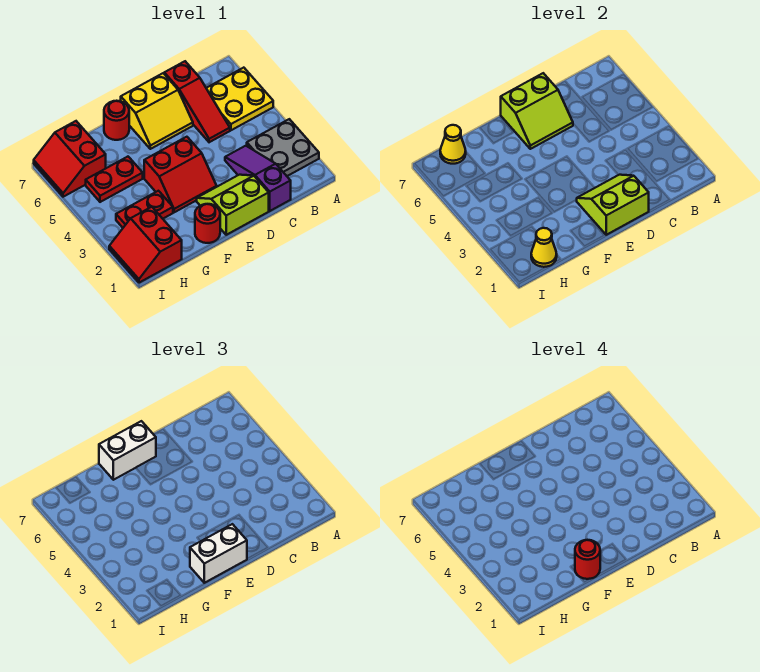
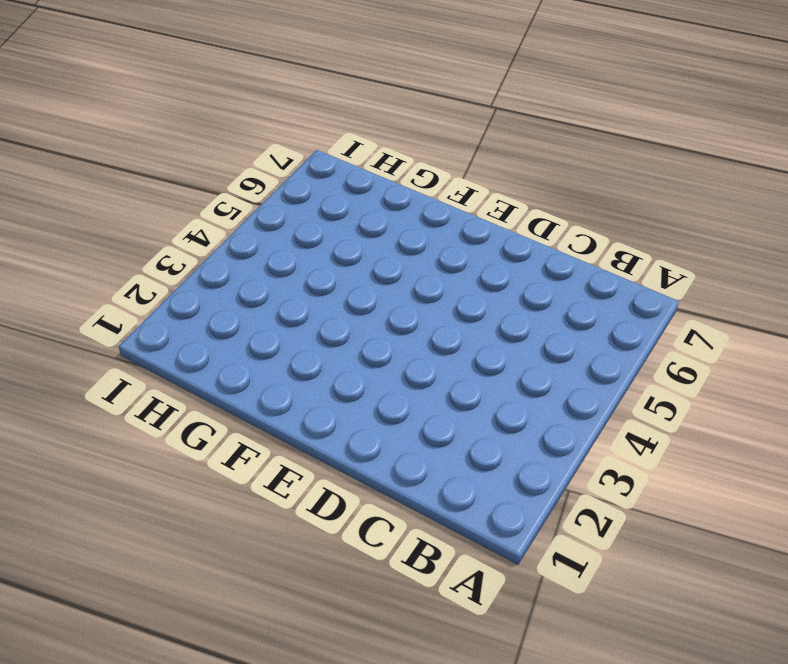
none -> grey 2x2 plate [247,119,319,176]
none -> yellow 2x2 plate [206,68,273,130]
none -> purple 1x3 slope [225,146,291,211]

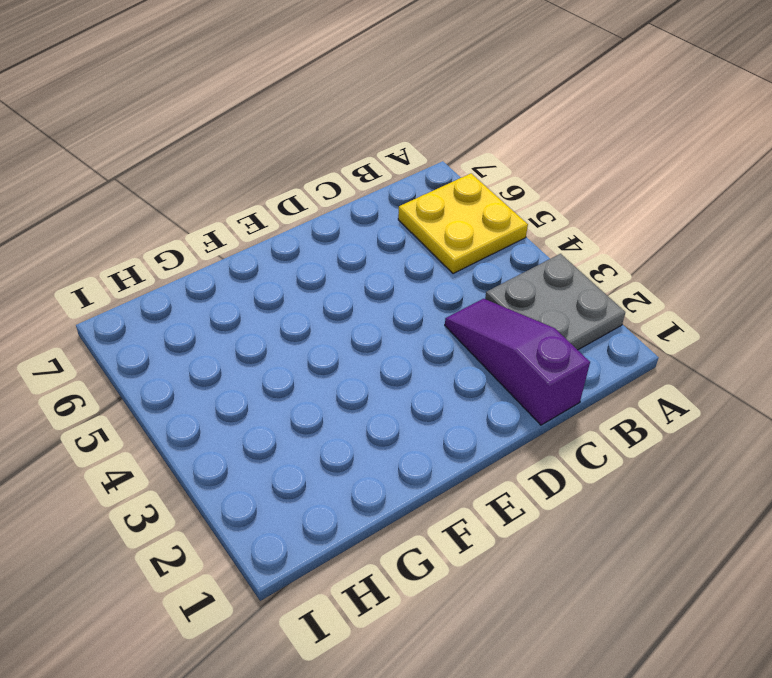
none -> red 1x3 slope [164,61,230,142]
none -> lime 2x2 slope [197,175,269,235]
none -> yellow 2x2 slope [121,73,193,149]

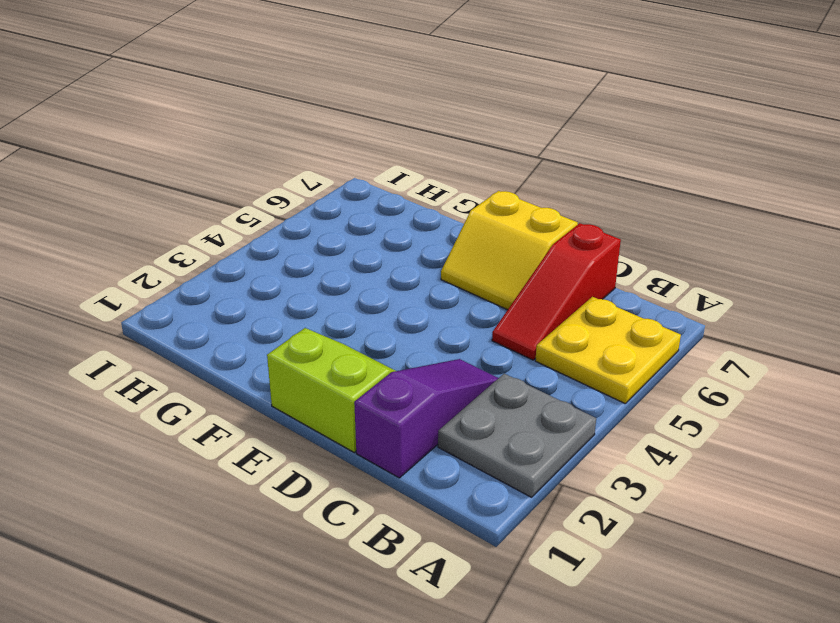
none -> red 2x2 slope [144,137,217,212]
none -> red 1x1 round brick [195,204,220,243]
none -> red 1x1 round brick [104,101,129,140]

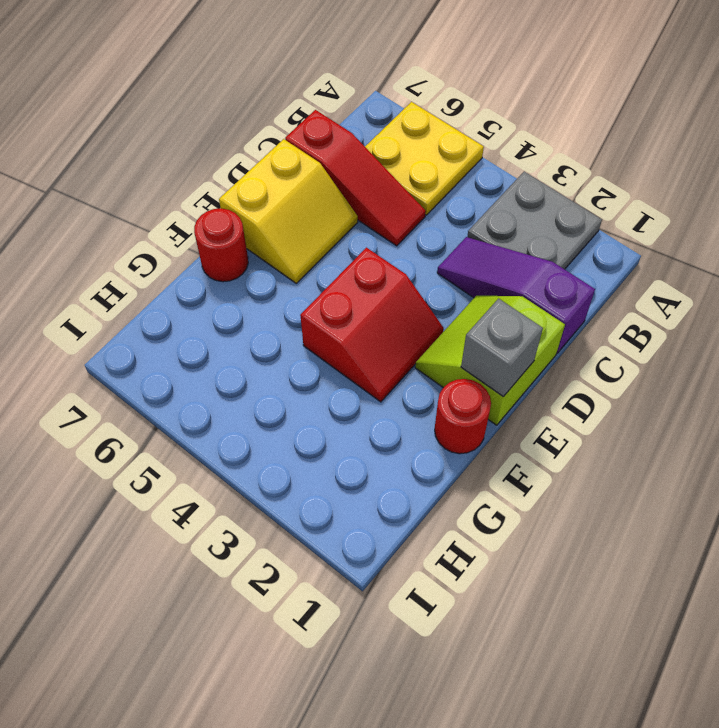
grey 1x1 brick [461,299,543,396] -> lime 2x2 slope [577,175,649,235]
none -> red 1x2 plate [116,191,173,228]
none -> red 1x2 plate [86,157,143,202]
none -> red 2x2 slope [109,207,182,283]

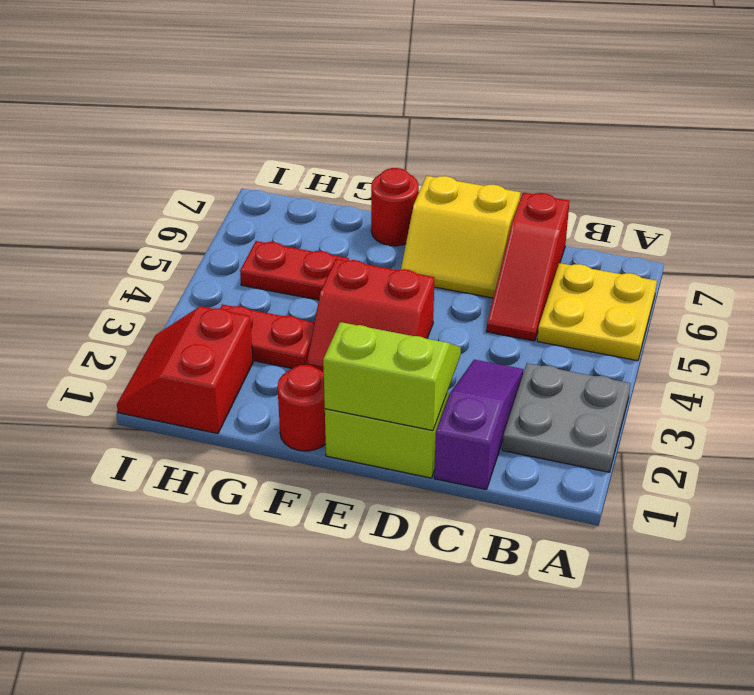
none -> red 2x2 slope [34,121,106,197]
none -> lime 2x2 slope [501,73,573,149]
none -> yellow 1x1 cone [531,228,557,267]

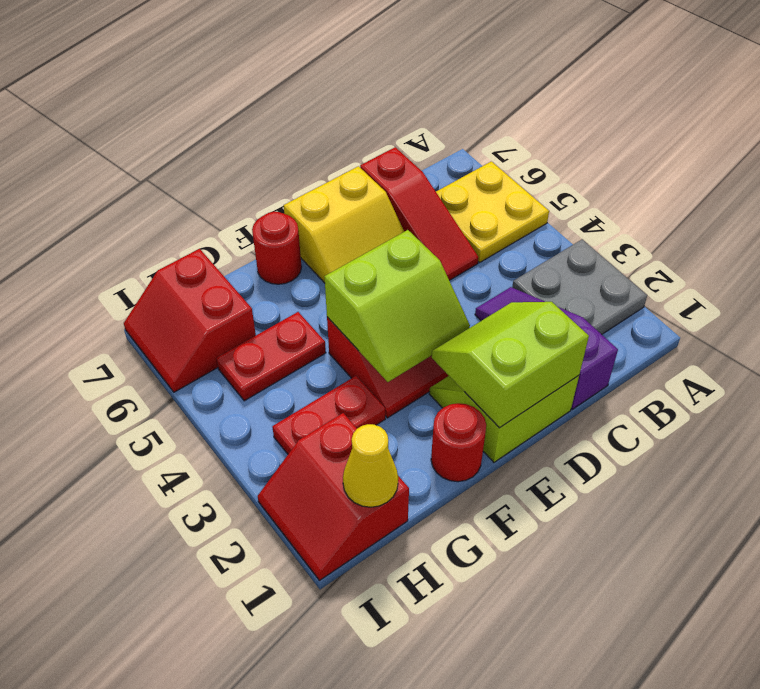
lime 2x2 slope [324,230,470,382] -> lime 2x2 slope moved to [501,73,573,149]
none -> yellow 1x1 cone [440,125,466,164]
none -> white 1x2 brick [190,524,247,583]
none -> white 1x2 brick [99,421,156,480]

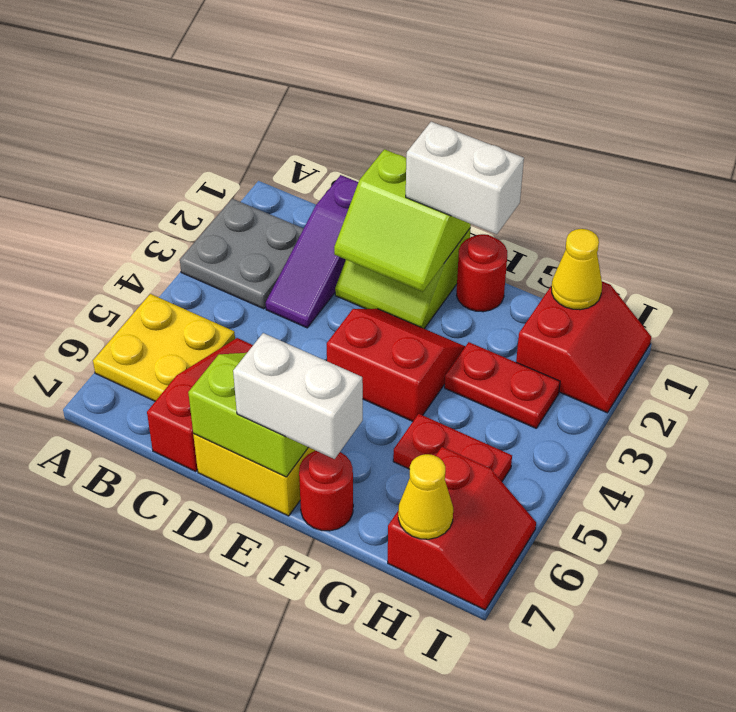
none -> red 1x1 round brick [575,540,600,579]

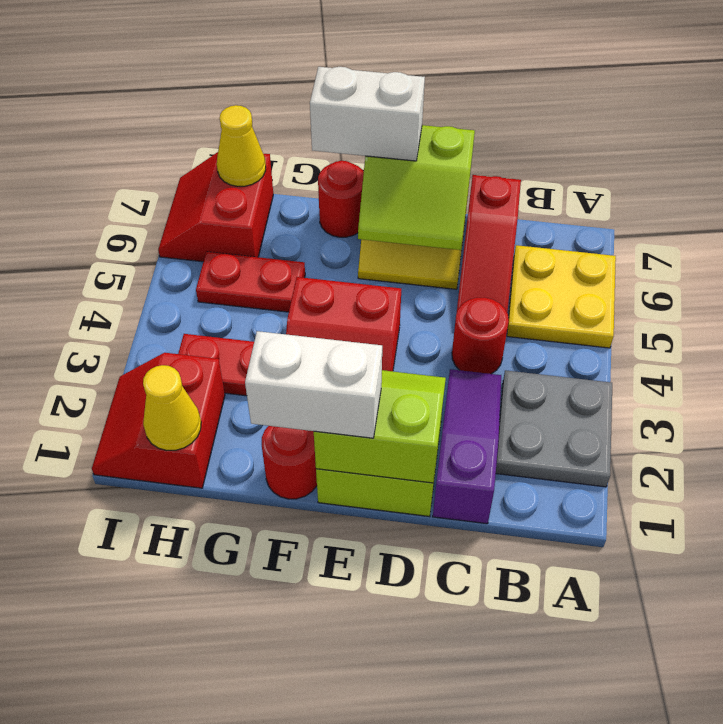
red 1x1 round brick [452,298,509,374] -> red 1x1 round brick moved to [575,540,600,579]

